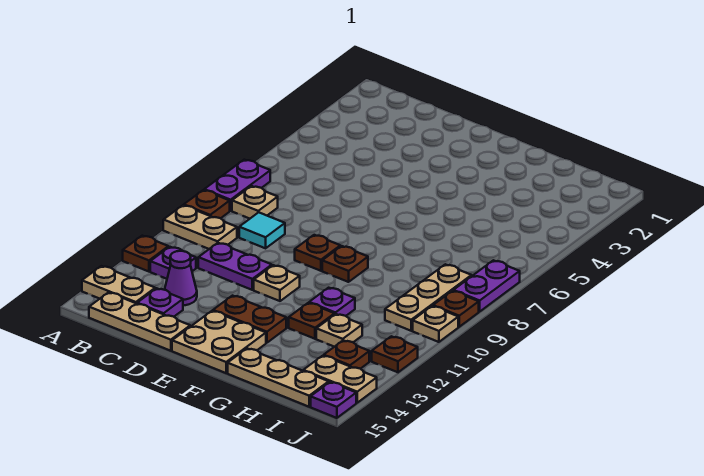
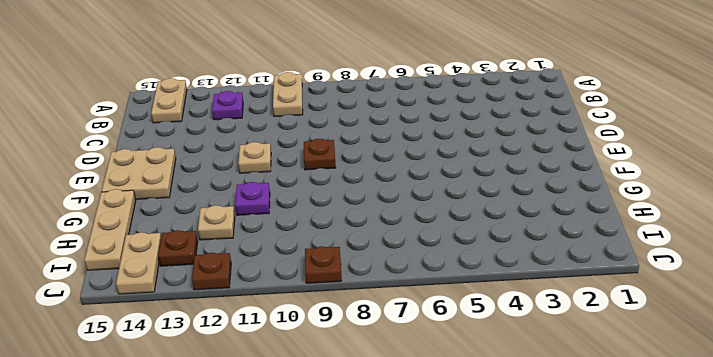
none -> purple 1x2 plate [204,160,270,211]
none -> brown 1x1 plate [184,190,230,218]
none -> brown 1x1 plate [123,236,168,272]

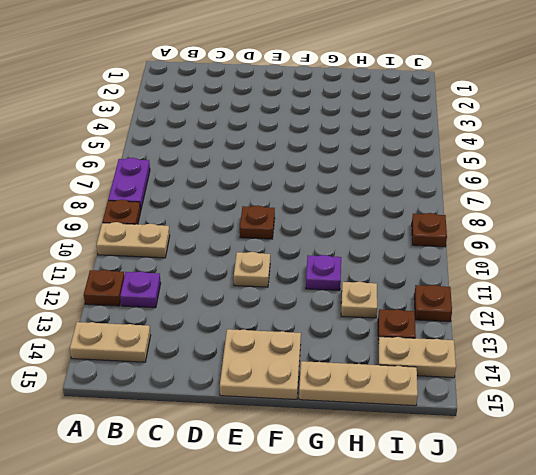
none -> tan 1x1 plate [232,186,278,219]
none -> tan 1x3 plate [89,292,190,351]
none -> cyan 1x1 tile [239,212,285,248]

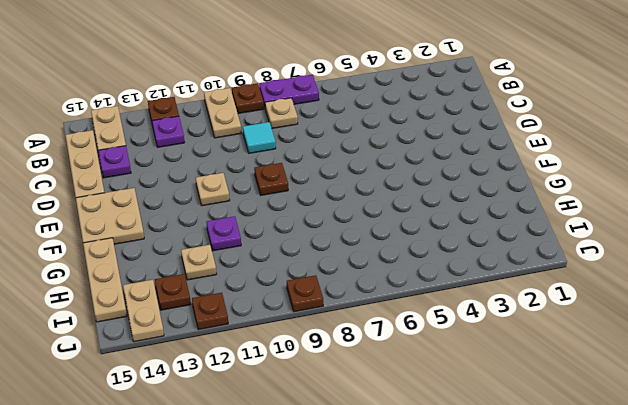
none -> purple 1x2 plate [198,243,272,290]
none -> purple 1x1 cone [165,251,197,306]
none -> brown 1x2 plate [213,296,286,343]

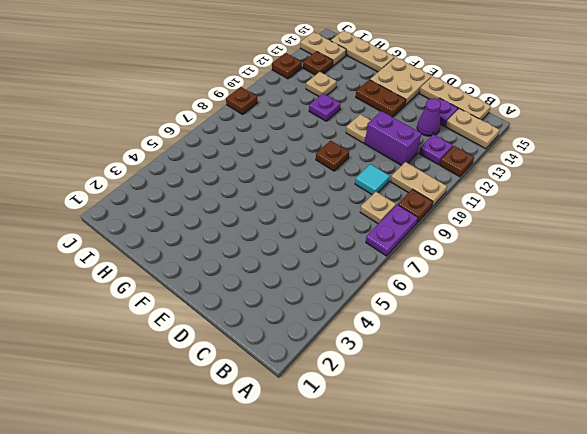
purple 1x2 brick [365,111,421,166] -> purple 1x2 plate [198,243,272,290]
none -> brown 1x1 plate [322,246,368,282]
none -> brown 1x1 plate [289,303,335,339]
none -> tan 1x3 plate [385,264,472,331]

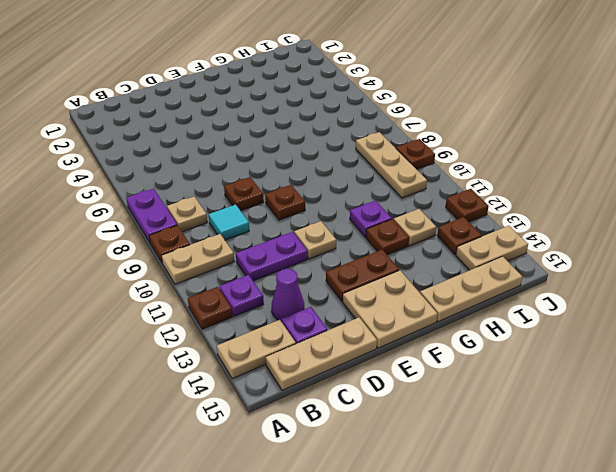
brown 1x1 plate [224,177,264,211] -> brown 1x1 plate moved to [322,246,368,282]
none -> purple 1x2 plate [453,260,520,312]
none -> tan 1x1 plate [413,306,458,342]
none -> purple 1x1 plate [311,382,356,418]

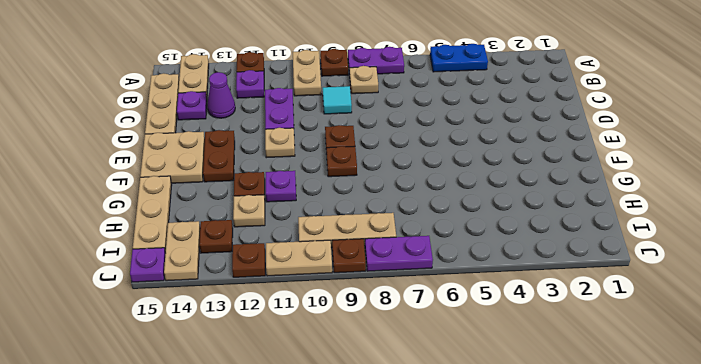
blue 1x2 plate [430,44,488,72] -> none
tan 1x2 plate [266,240,332,276] -> tan 1x1 plate [413,306,458,342]

